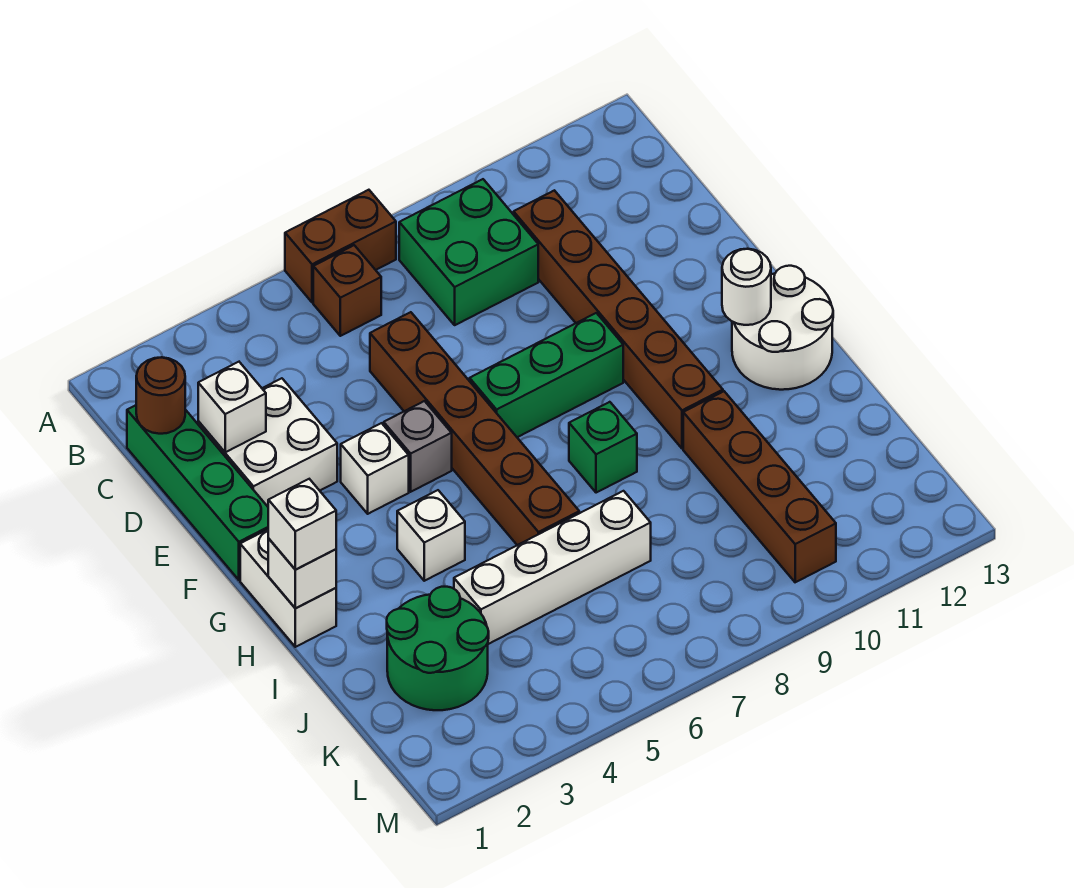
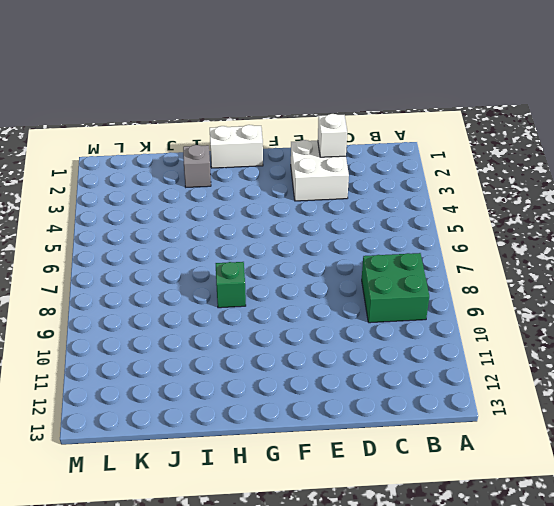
grey 1x1 brick [183,145,211,187] -> grey 1x1 brick moved to [384,401,452,492]
none -> brown 1x2 brick [285,190,396,303]
none -> brown 1x1 brick [313,245,381,336]
none -> green 1x4 brick [127,405,268,580]

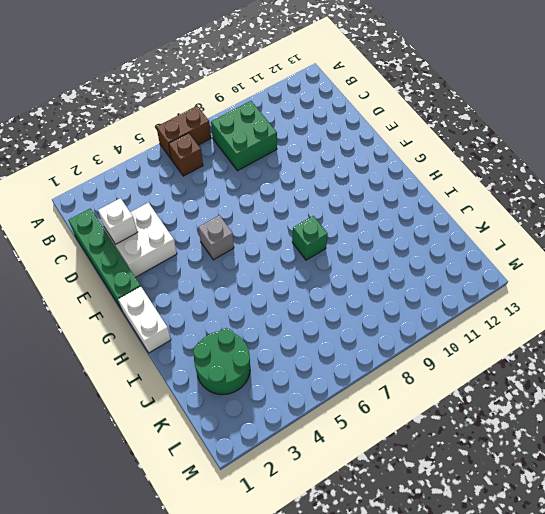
none -> brown 1x6 brick [514,190,723,449]
none -> brown 1x6 brick [370,312,579,545]
none -> white 1x1 brick [341,423,409,514]

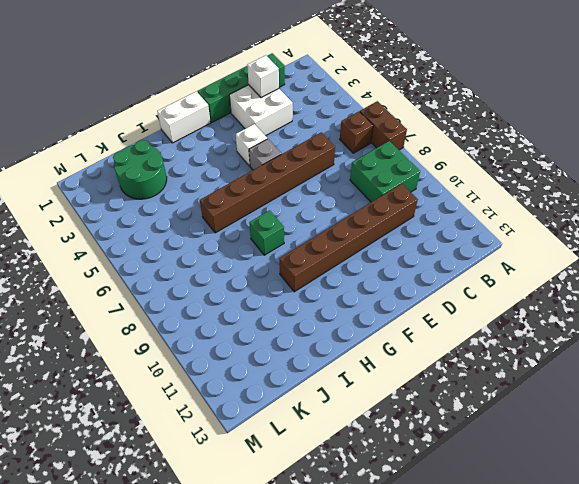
none -> green 1x3 brick [470,313,623,437]
none -> white 2x2 round brick [732,266,833,390]
none -> white 1x1 brick [397,490,465,581]

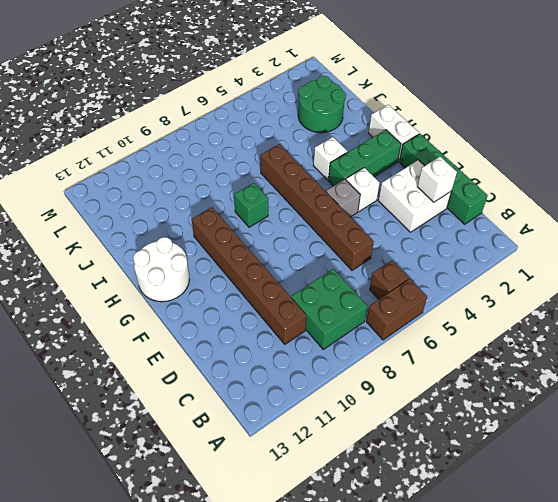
green 1x3 brick [328,130,401,186] -> green 1x3 brick moved to [470,313,623,437]
none -> brown 1x4 brick [683,391,836,582]
none -> white 1x4 brick [454,491,651,644]
none -> brown 1x1 round brick [136,357,185,434]

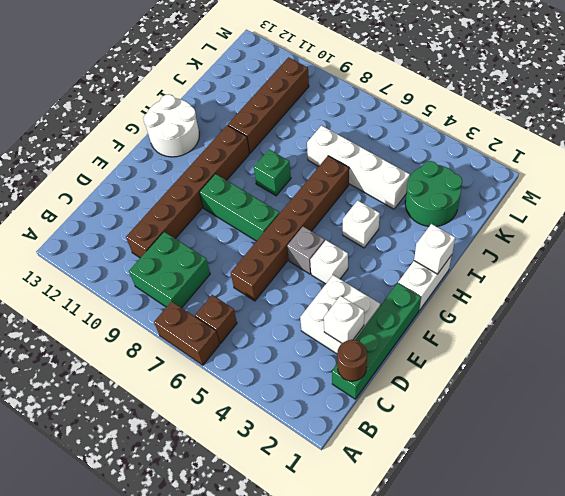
none -> white 1x1 round brick [722,249,771,325]
none -> white 1x1 brick [268,479,336,570]

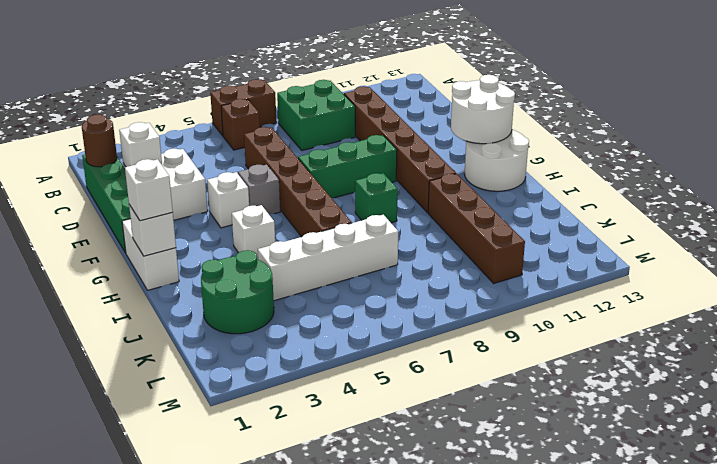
white 2x2 round brick [451,75,515,144] -> white 1x1 round brick [722,249,771,325]

